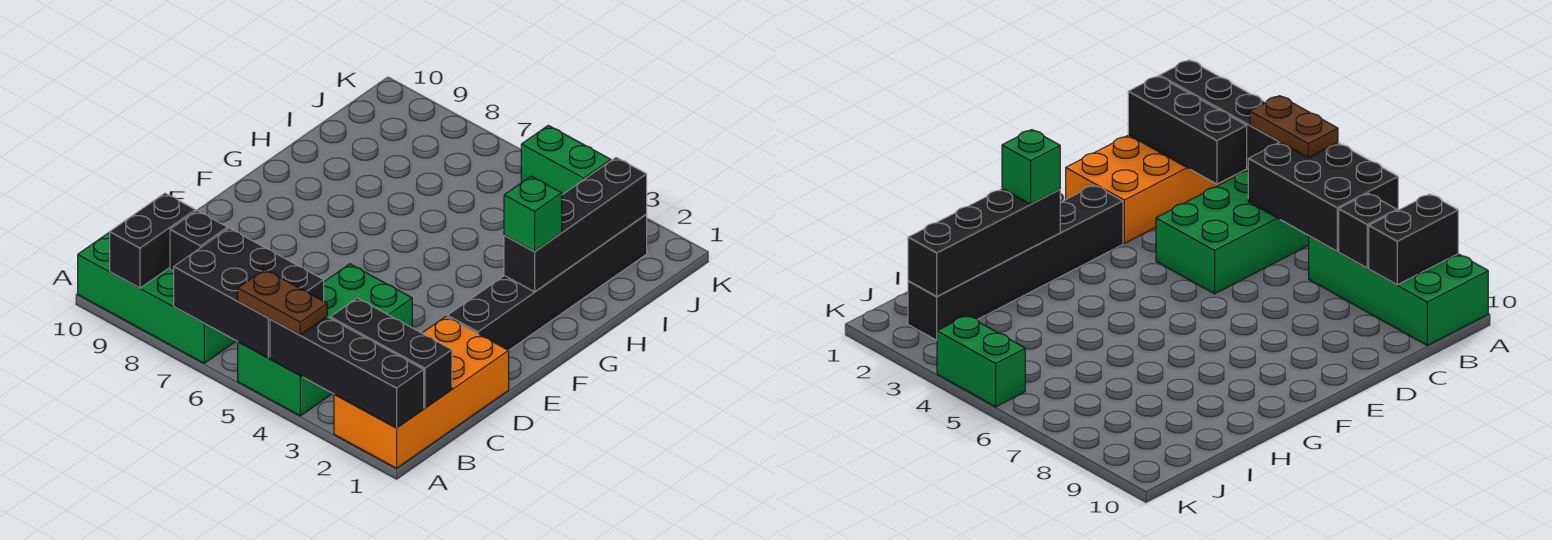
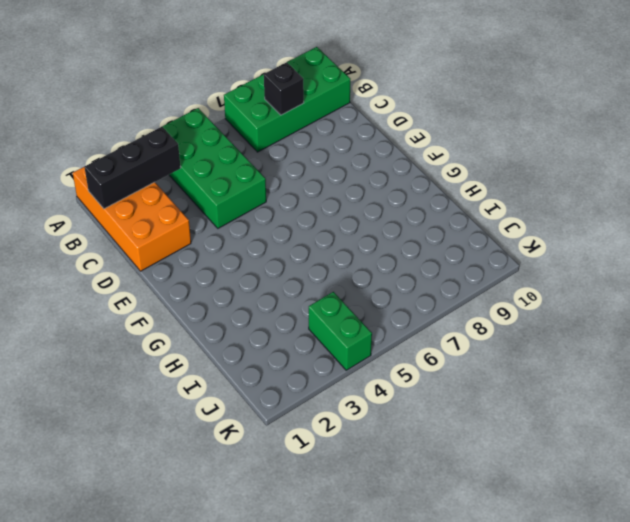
green 1x2 brick [309,292,372,370] -> green 1x2 brick turned to [521,125,611,195]
none -> black 1x6 brick [447,214,647,350]
none -> black 1x4 brick [270,317,424,428]
none -> black 2x3 brick [174,228,324,358]

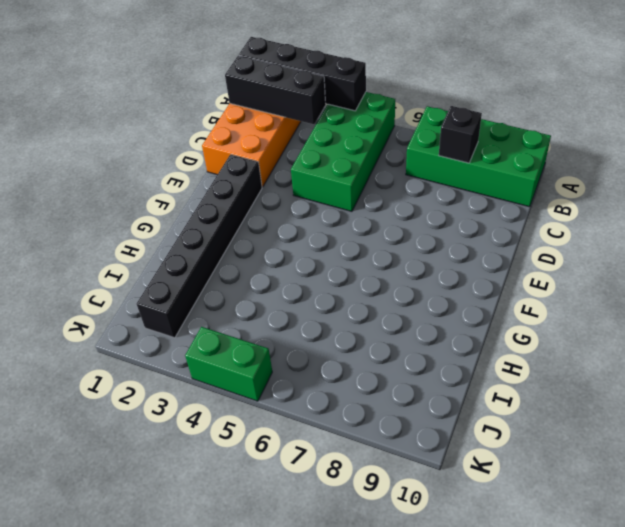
none -> black 2x3 brick [174,228,324,358]
none -> black 1x2 brick [110,193,195,288]
none -> black 1x4 brick [504,157,647,292]

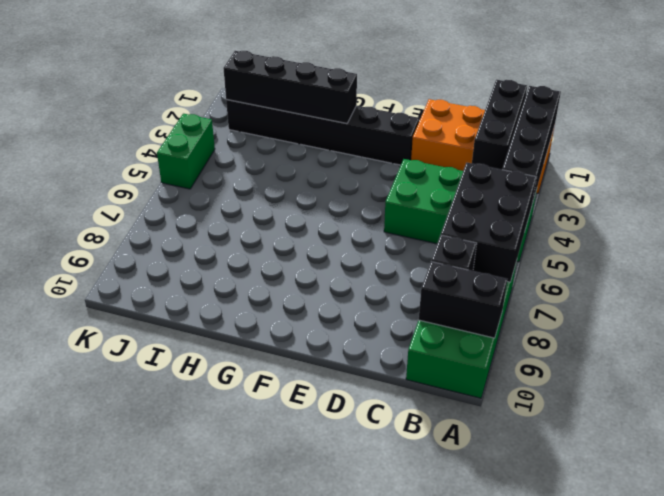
none -> brown 1x2 plate [238,269,327,335]
none -> green 1x1 brick [504,176,562,252]

